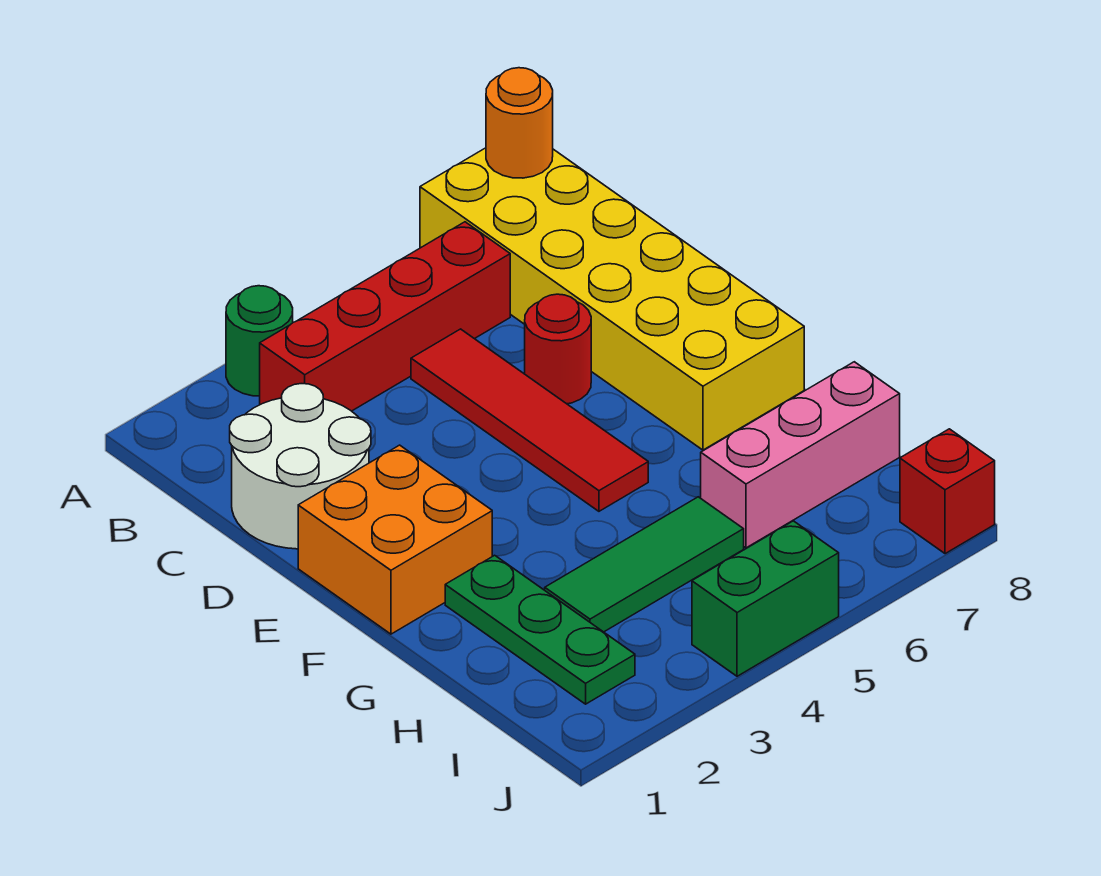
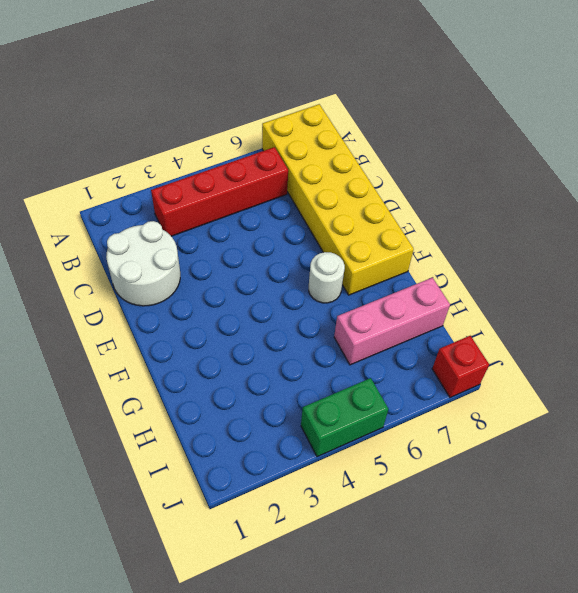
white 1x1 round brick [309,252,345,303] -> none
none -> green 1x1 round brick [226,286,293,396]
none -> red 1x4 tile [411,329,648,511]
none -> red 1x1 round brick [525,294,591,404]

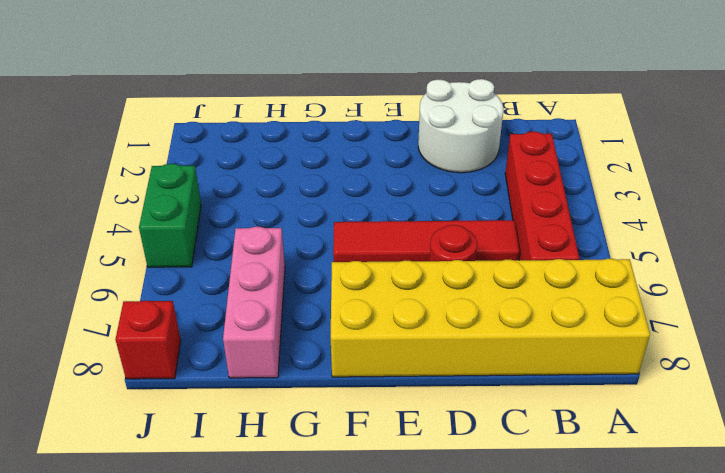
none -> green 1x1 round brick [226,286,293,396]
none -> orange 2x2 brick [298,445,492,634]
none -> green 1x3 plate [445,555,635,704]

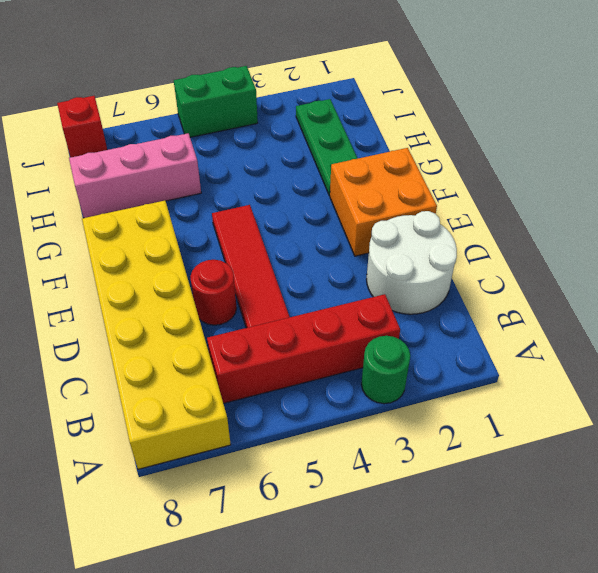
none -> green 1x3 tile [545,497,744,632]
none -> orange 1x1 round brick [486,68,553,178]

